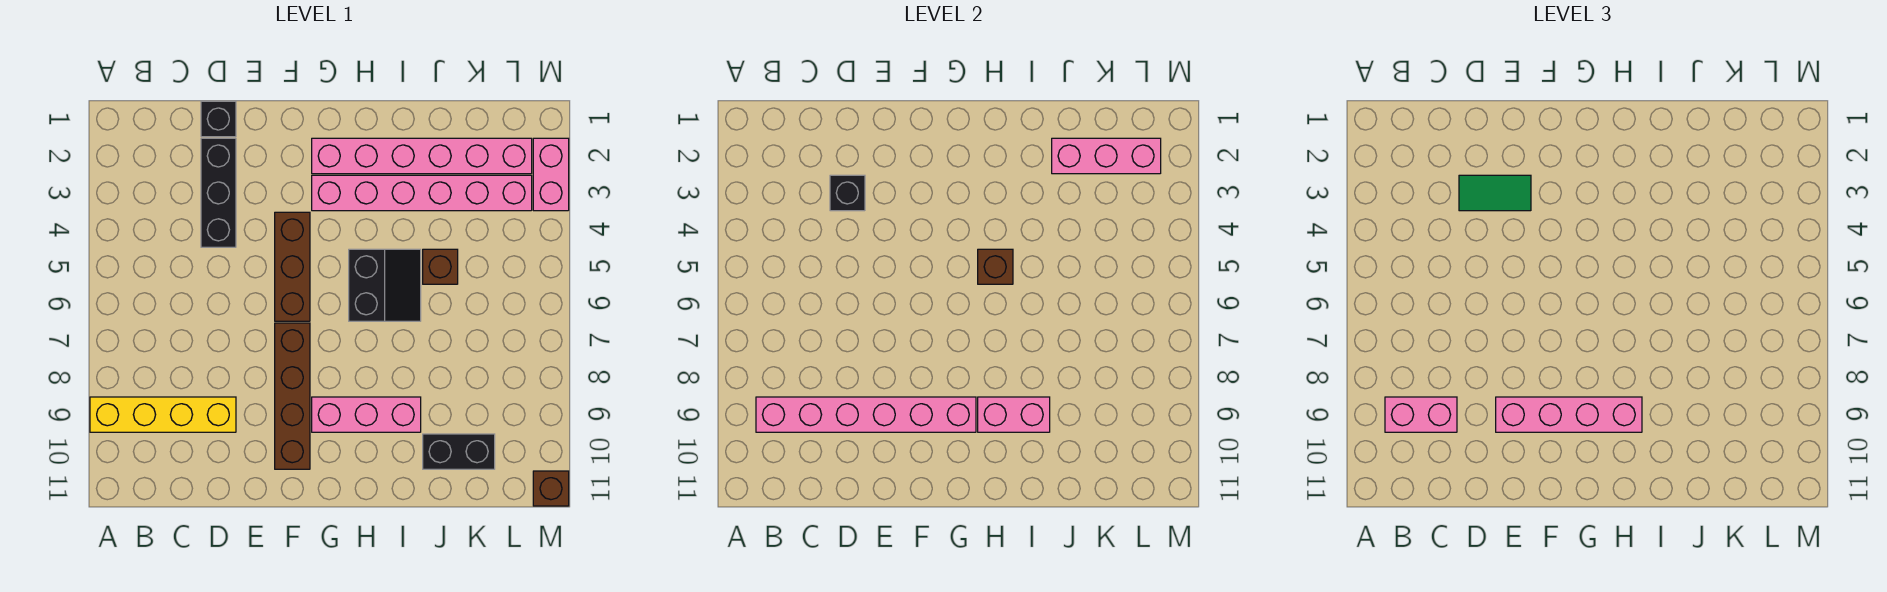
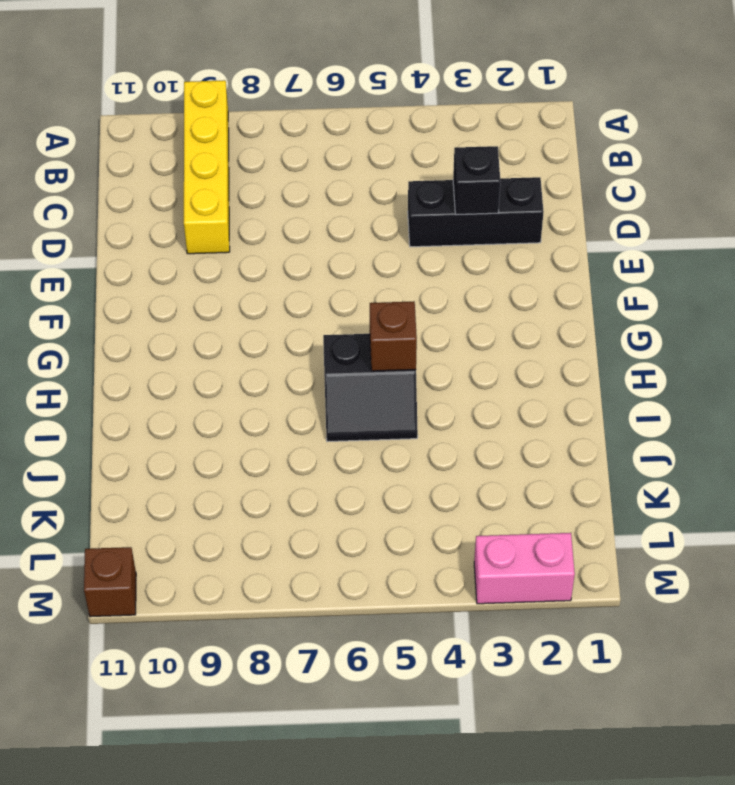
none -> black 1x1 brick [201,101,236,137]
none -> brown 1x3 brick [275,212,310,321]
none -> brown 1x4 brick [275,323,310,469]

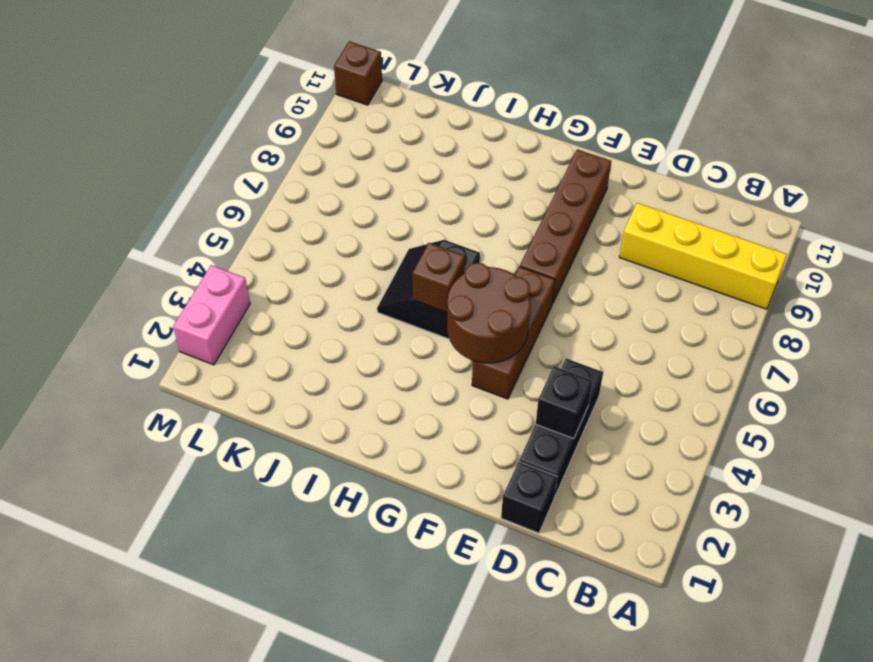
brown 2x2 round brick [447,263,531,363] -> none
none -> pink 1x6 brick [312,138,532,174]
none -> pink 1x6 brick [312,175,532,211]
none -> pink 1x3 brick [312,397,421,432]

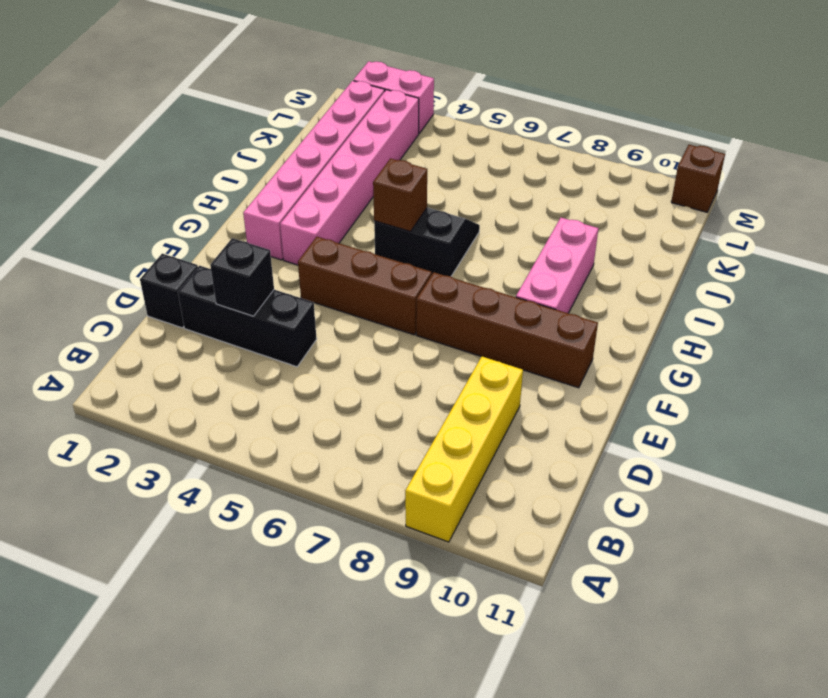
none -> brown 1x1 brick [423,249,458,284]
none -> black 1x2 brick [423,434,495,469]
none -> pink 1x6 brick [756,397,976,432]

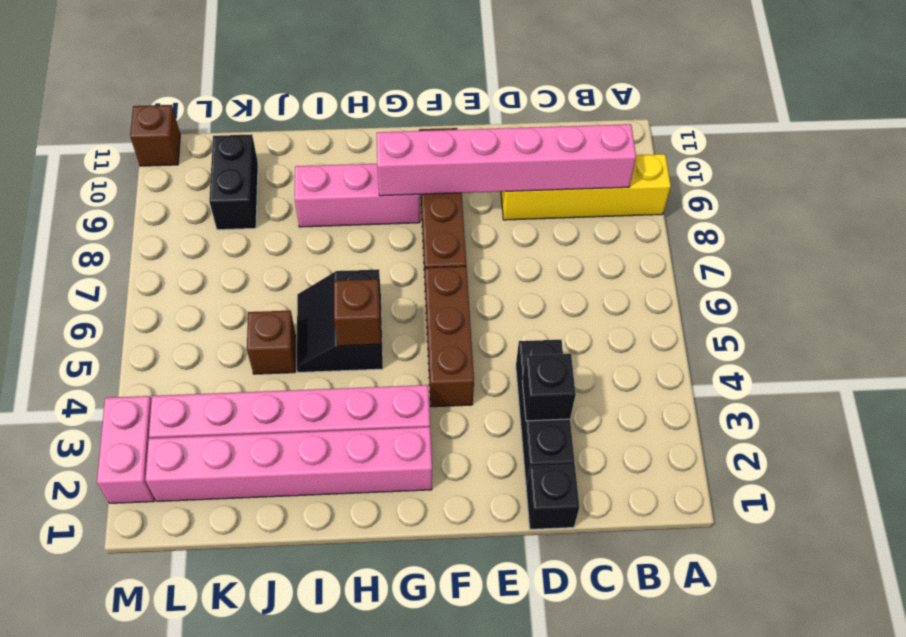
black 1x2 brick [209,134,258,230] -> black 1x2 brick turned to [423,434,495,469]
none -> pink 1x2 brick [978,397,1050,432]
none -> pink 1x3 brick [1052,138,1161,174]
none -> pink 1x2 brick [1385,397,1457,432]

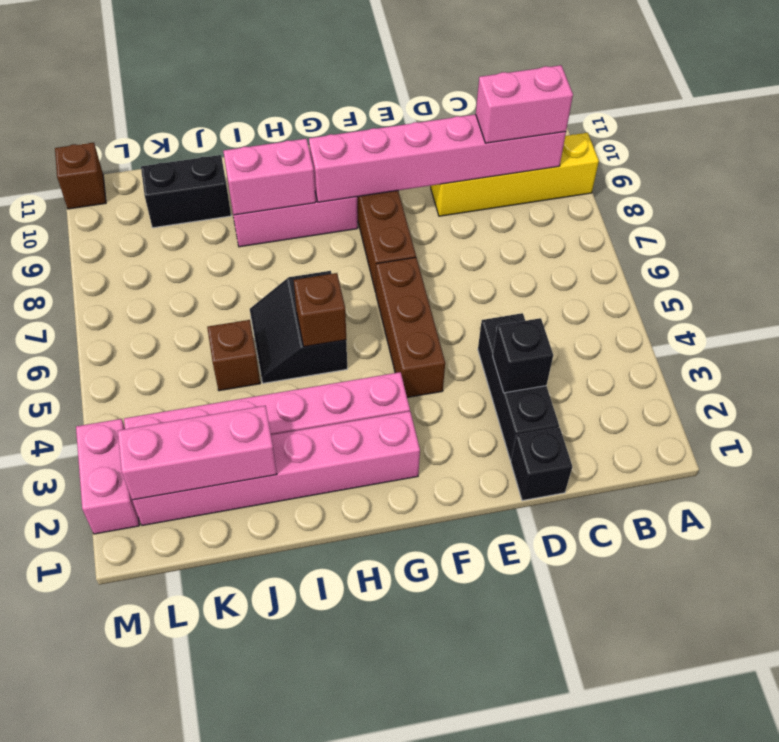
none -> green 1x2 tile [1459,175,1531,211]
none -> pink 1x4 brick [1496,397,1642,432]

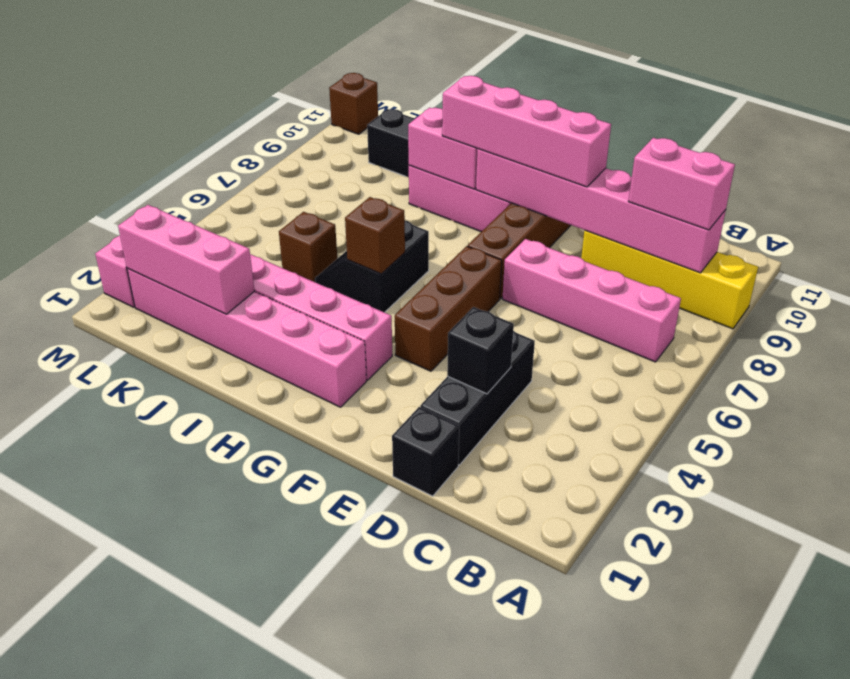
pink 1x4 brick [503,239,681,362] -> none
none -> green 1x2 tile [1459,175,1531,211]

